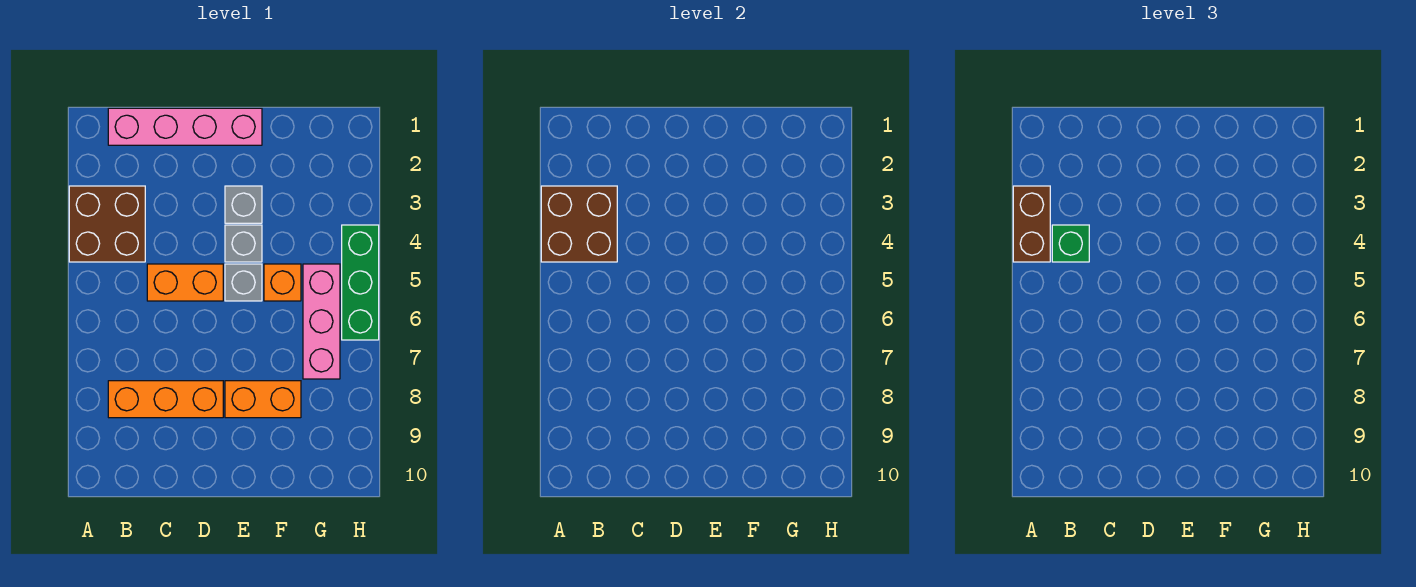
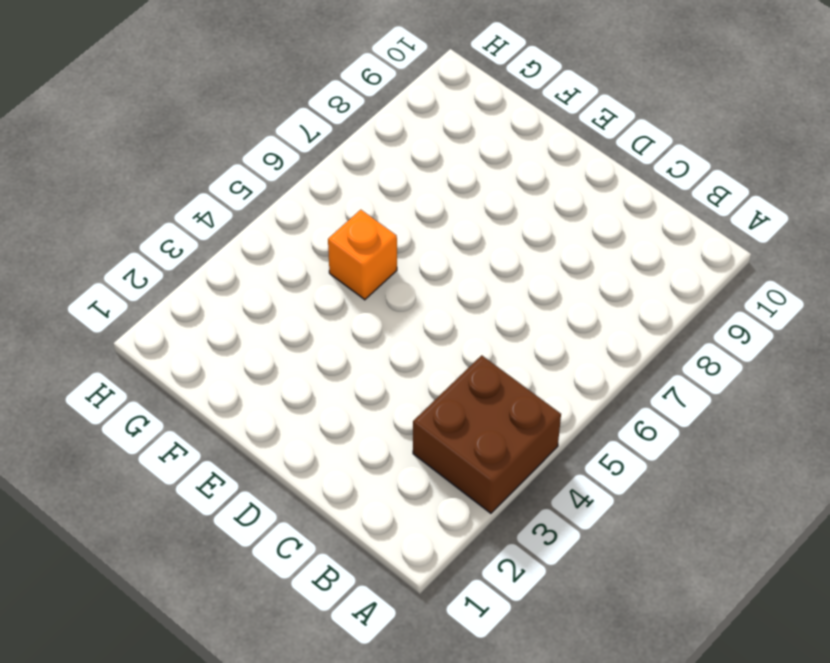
none -> pink 1x4 brick [108,108,262,145]
none -> orange 1x3 brick [108,381,223,418]
none -> orange 1x2 brick [147,264,223,301]

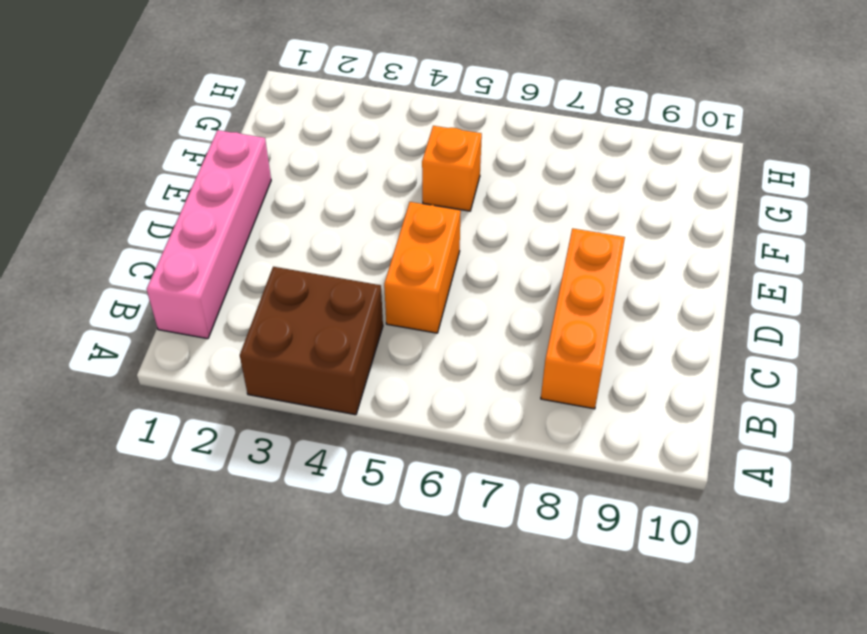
none -> grey 1x1 brick [225,186,262,223]
none -> grey 1x1 brick [225,225,262,262]
none -> grey 1x1 brick [225,264,262,301]

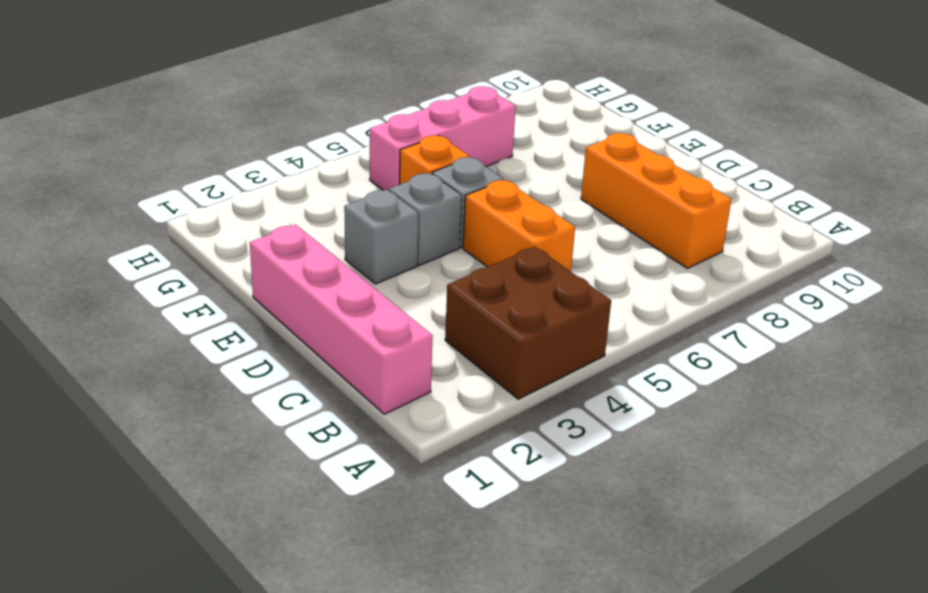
none -> orange 1x2 brick [225,381,301,418]
none -> green 1x3 brick [342,225,379,340]
none -> brown 2x2 brick [541,186,617,262]

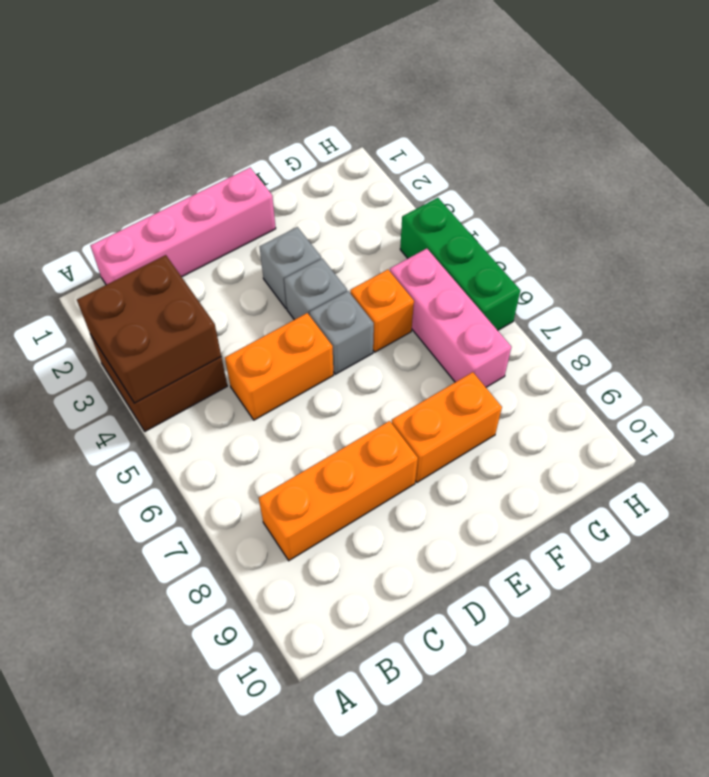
none -> brown 1x2 brick [1013,186,1050,262]
none -> green 1x1 brick [1052,225,1089,262]

